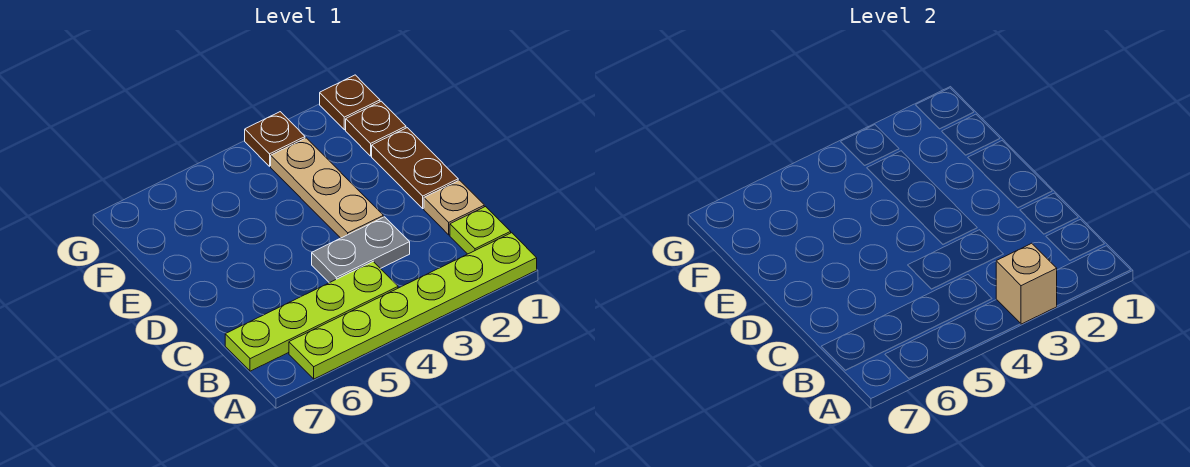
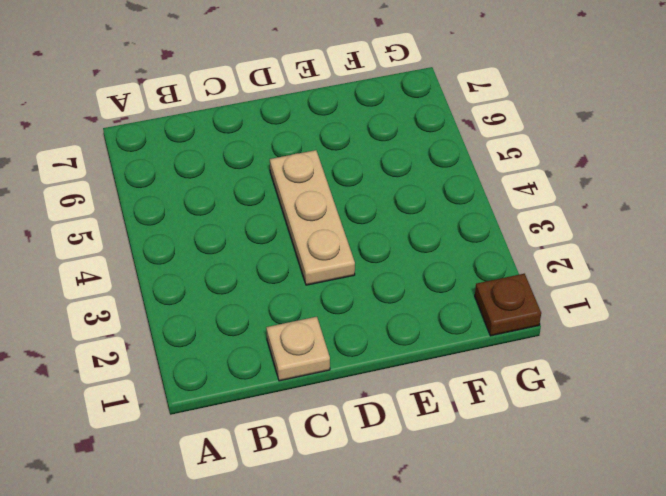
tan 1x3 plate [270,150,355,285] -> tan 1x3 plate turned to [271,138,383,238]
none -> lime 1x6 plate [289,233,537,379]
none -> lime 1x1 plate [450,207,511,254]

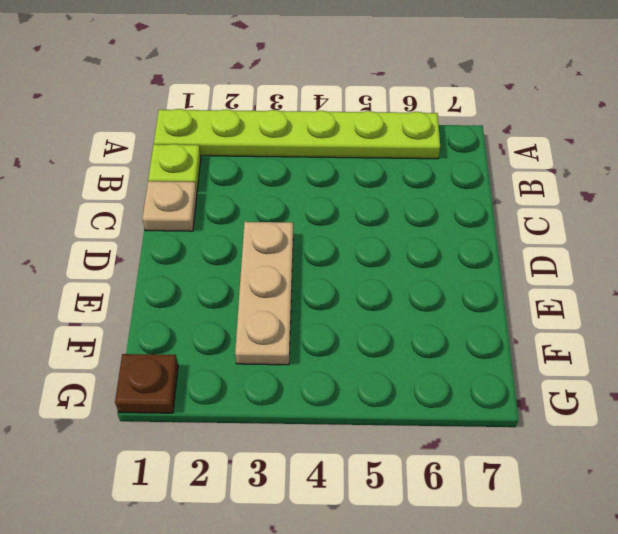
none -> lime 1x4 plate [225,261,398,371]
none -> grey 1x2 plate [312,217,410,283]

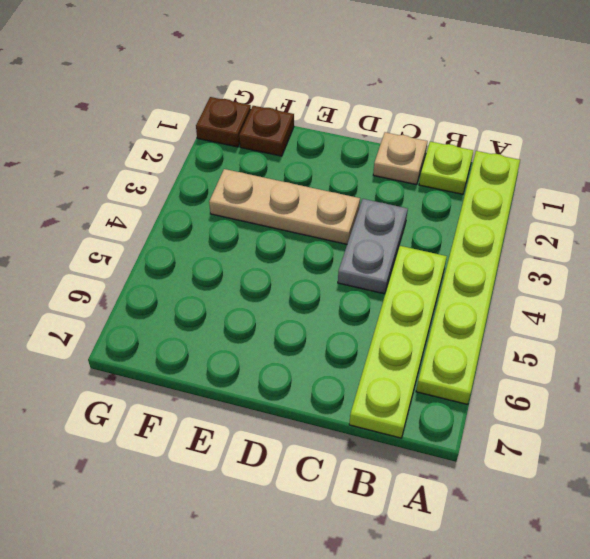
none -> brown 1x2 plate [372,128,458,208]
none -> brown 1x1 plate [245,112,305,166]

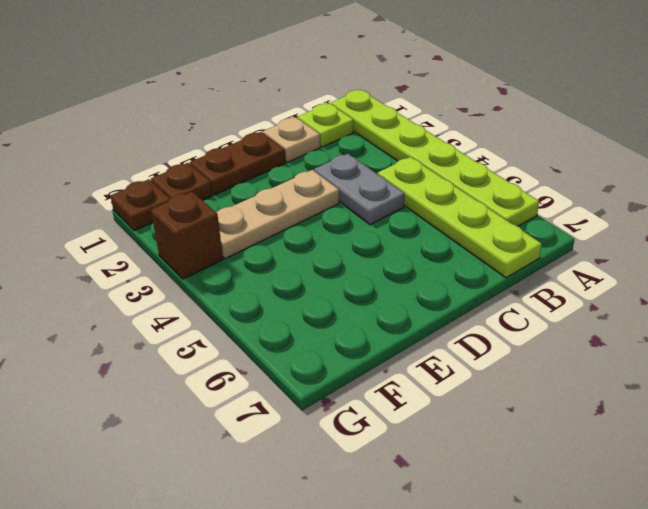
brown 1x1 brick [151,192,223,279] -> brown 1x1 plate [245,112,305,166]
none -> tan 1x1 brick [996,243,1057,324]

